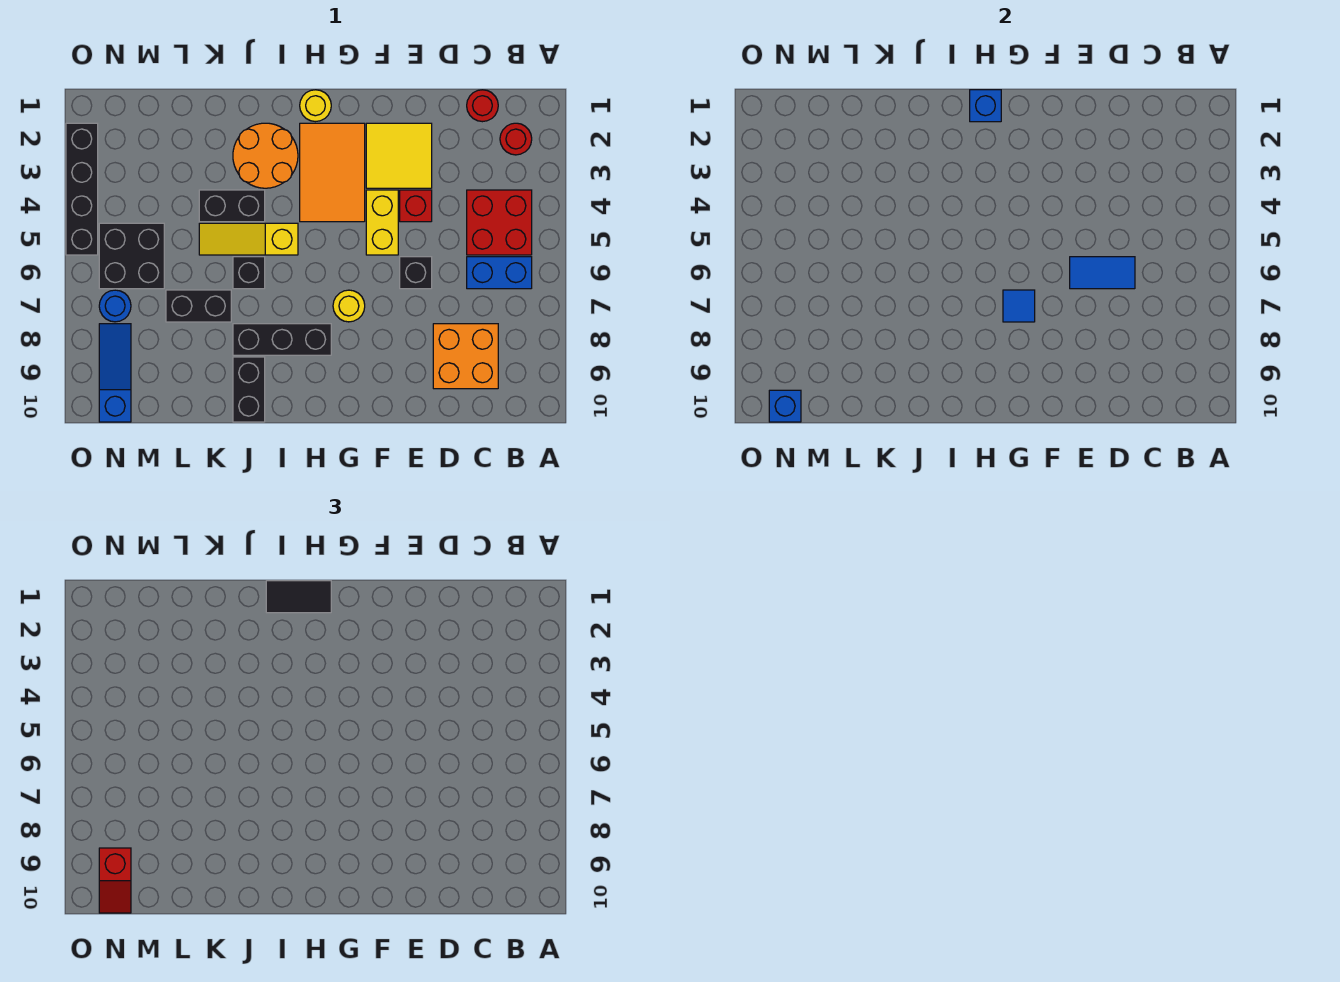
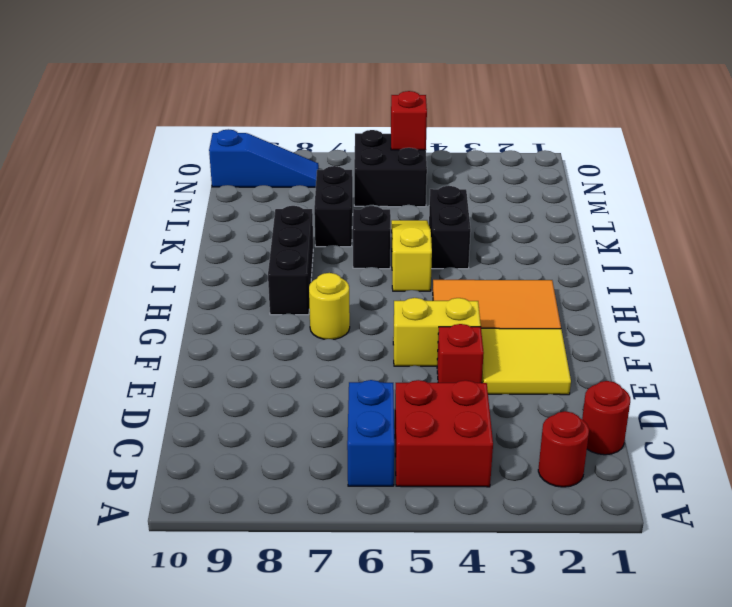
red 1x1 brick [391,91,427,150] -> none
none -> orange 2x2 brick [433,324,498,389]
none -> black 1x1 brick [400,257,432,289]
none -> yellow 1x1 round brick [300,90,331,122]

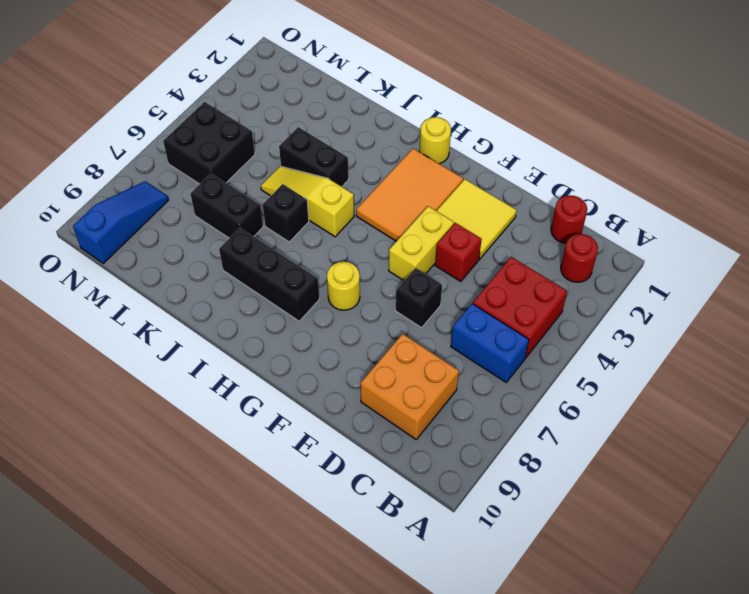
none -> orange 2x2 round brick [233,123,298,188]
none -> black 1x2 brick [233,357,265,422]
none -> blue 1x1 round brick [99,290,131,322]

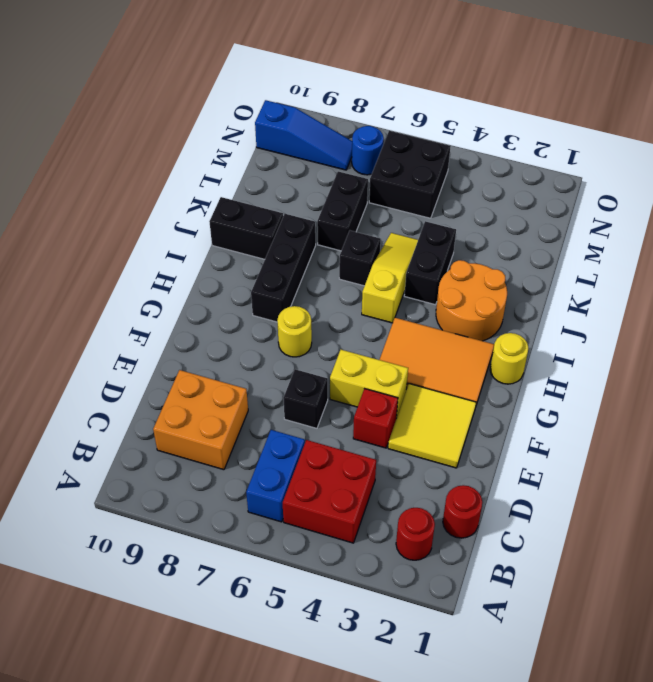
none -> black 1x4 brick [66,123,98,255]
none -> blue 1x2 tile [1070,257,1135,289]
none -> blue 1x1 tile [1003,290,1035,322]

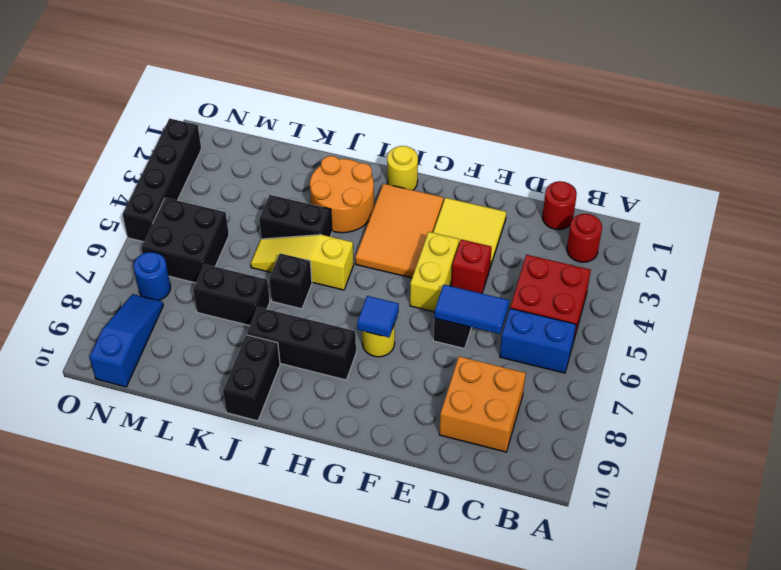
none -> blue 1x1 brick [970,90,1001,122]
none -> blue 1x1 brick [769,390,801,422]
none -> black 1x2 tile [266,581,331,613]

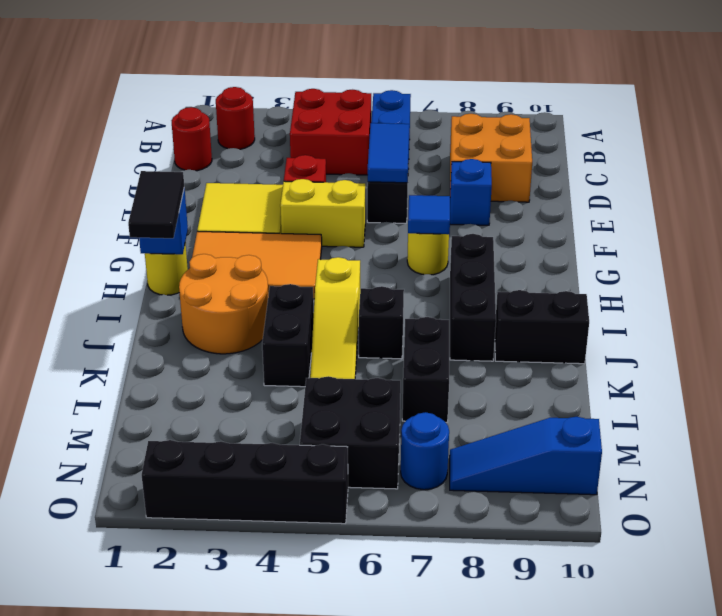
blue 1x1 brick [450,159,492,225] -> blue 1x1 brick moved to [769,390,801,422]
none -> red 1x2 slope [99,848,131,913]

